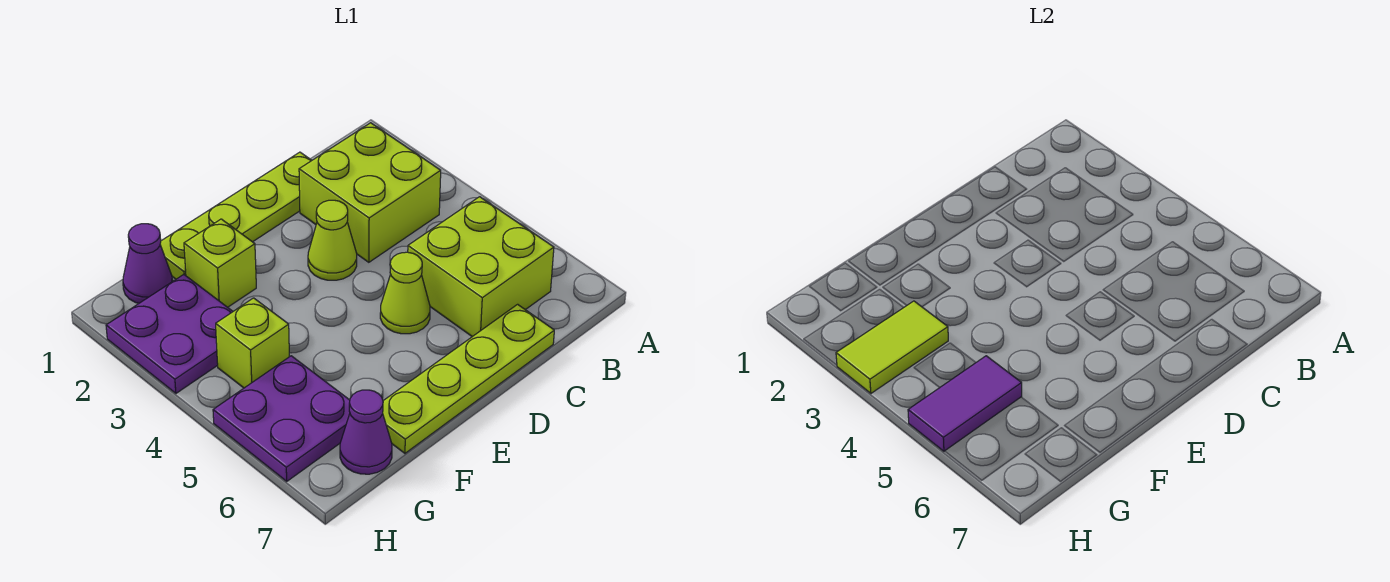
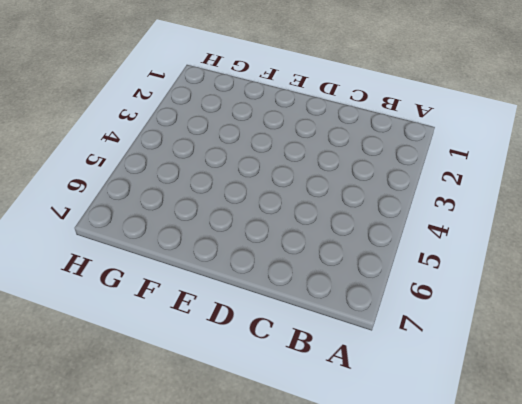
none -> lime 2x2 brick [299,123,441,262]
none -> lime 2x2 brick [408,197,554,337]
none -> lime 1x4 plate [160,152,312,279]

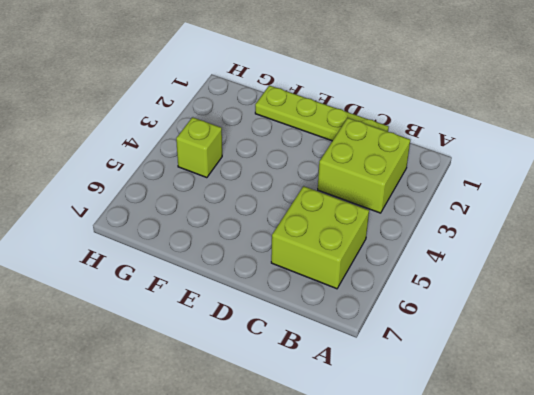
none -> lime 1x4 plate [383,304,554,453]
none -> lime 1x1 cone [308,200,357,280]
none -> lime 1x1 cone [380,252,430,334]

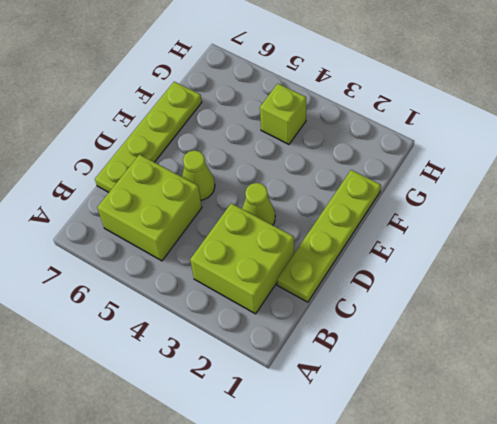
none -> lime 1x1 brick [184,219,256,307]
none -> purple 1x1 cone [123,224,173,303]
none -> purple 2x2 plate [106,275,233,393]

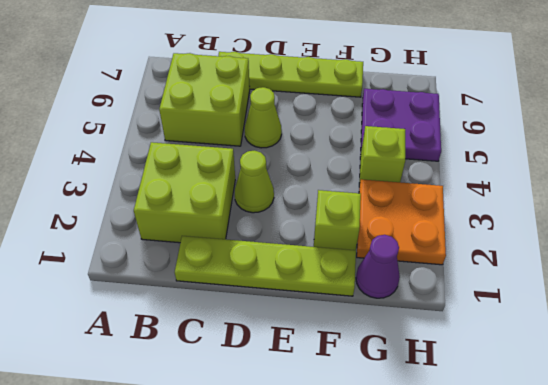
orange 2x2 plate [357,179,446,265] -> purple 2x2 plate [106,275,233,393]
none -> purple 1x1 cone [340,390,392,474]
none -> lime 1x2 tile [836,301,948,393]
none -> purple 1x2 tile [908,356,1022,451]

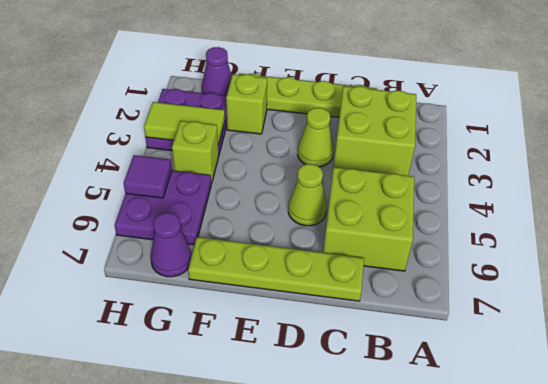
purple 1x1 tile [124,155,172,198] -> purple 1x2 tile [908,356,1022,451]

